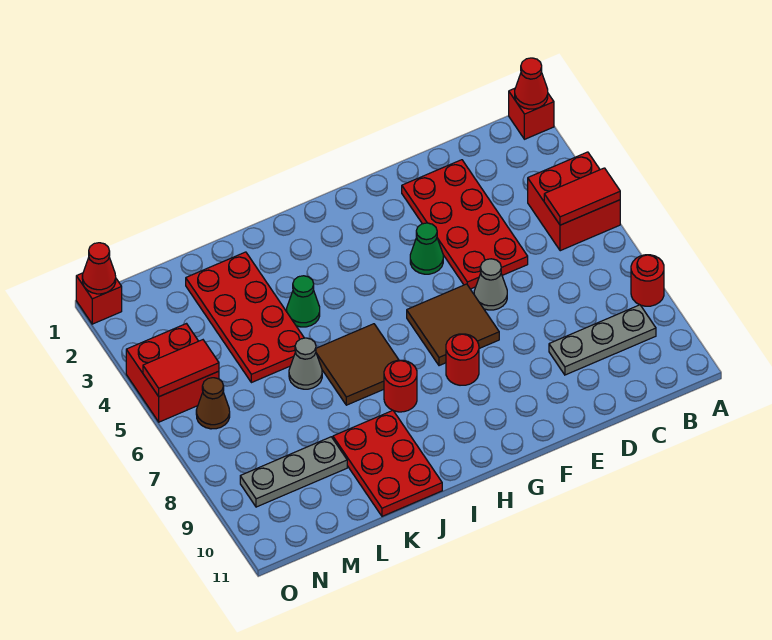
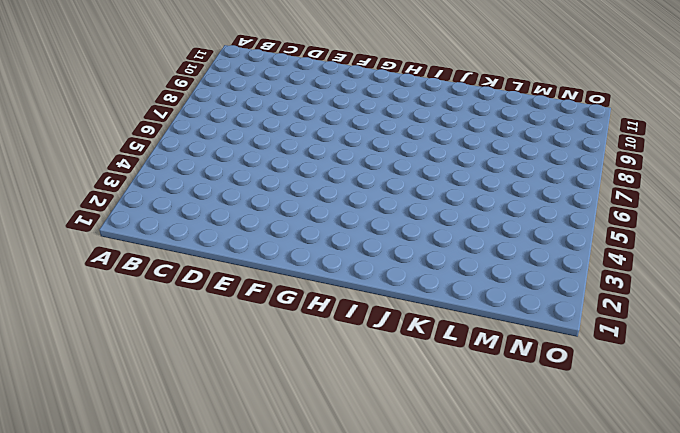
none -> red 1x1 brick [509,88,554,139]
none -> red 2x2 brick [528,152,620,251]
none -> red 1x1 round brick [631,255,664,306]

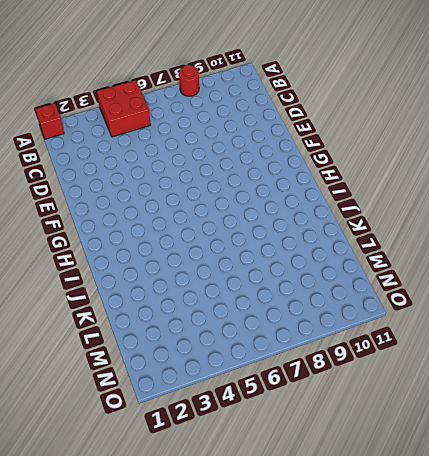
none -> grey 1x3 plate [549,305,656,375]
none -> red 2x4 plate [402,160,528,289]
none -> grey 1x1 cone [474,259,507,310]

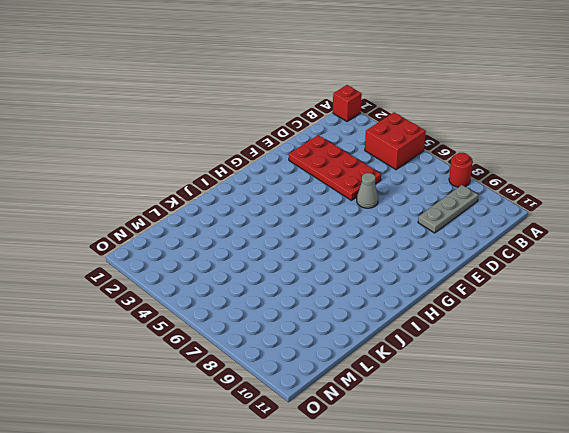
none -> green 1x1 cone [410,223,443,274]
none -> brown 2x2 tile [407,284,499,366]
none -> red 1x1 round brick [446,334,479,385]

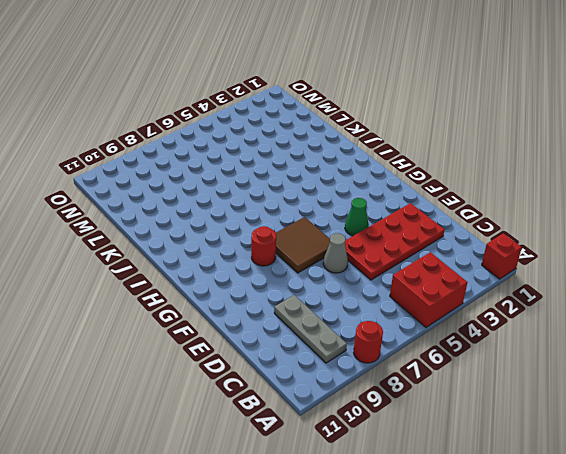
none -> brown 2x2 tile [316,324,399,405]
none -> red 1x1 round brick [384,360,417,412]
none -> green 1x1 cone [287,276,320,327]

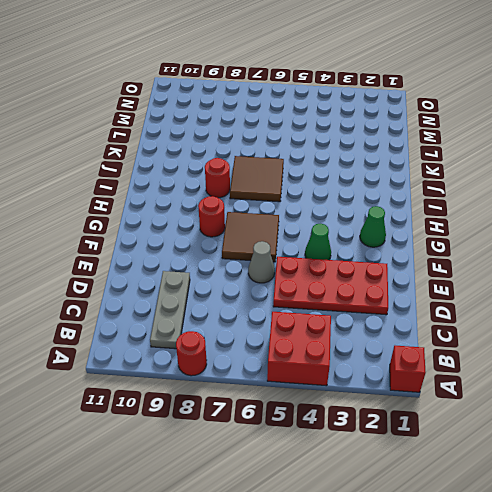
green 1x1 cone [360,206,386,247] -> green 1x1 cone moved to [287,276,320,327]
none -> red 2x3 plate [333,410,442,516]
none -> red 2x4 plate [186,252,304,383]
none -> grey 1x1 cone [289,338,322,389]

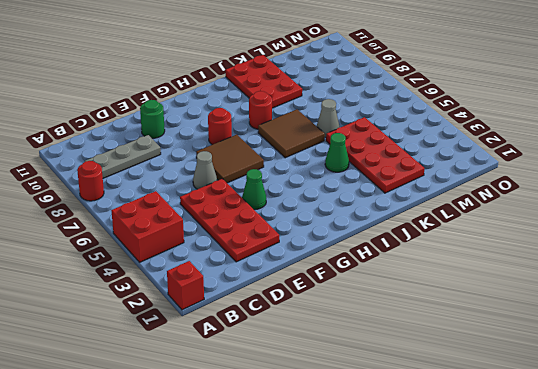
green 1x1 round brick [140,100,165,138] -> none
none -> grey 1x3 plate [240,437,347,507]
none -> red 2x2 brick [126,324,219,422]
none -> brown 1x1 cone [196,378,230,429]

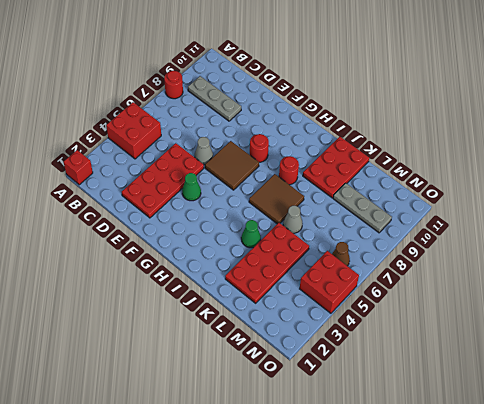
none -> red 1x1 brick [76,273,122,324]
none -> red 1x1 cone [515,58,548,109]
none -> red 1x2 tile [544,168,620,225]

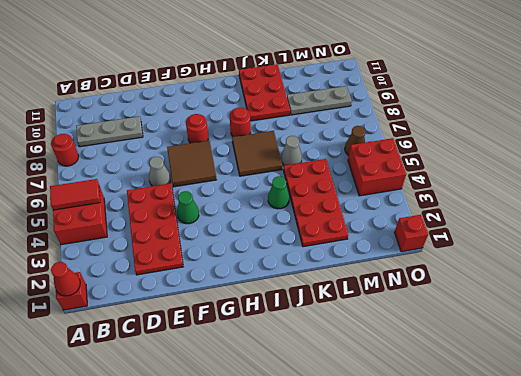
none -> red 1x2 tile [143,340,219,397]
none -> red 1x1 cone [82,243,116,294]

